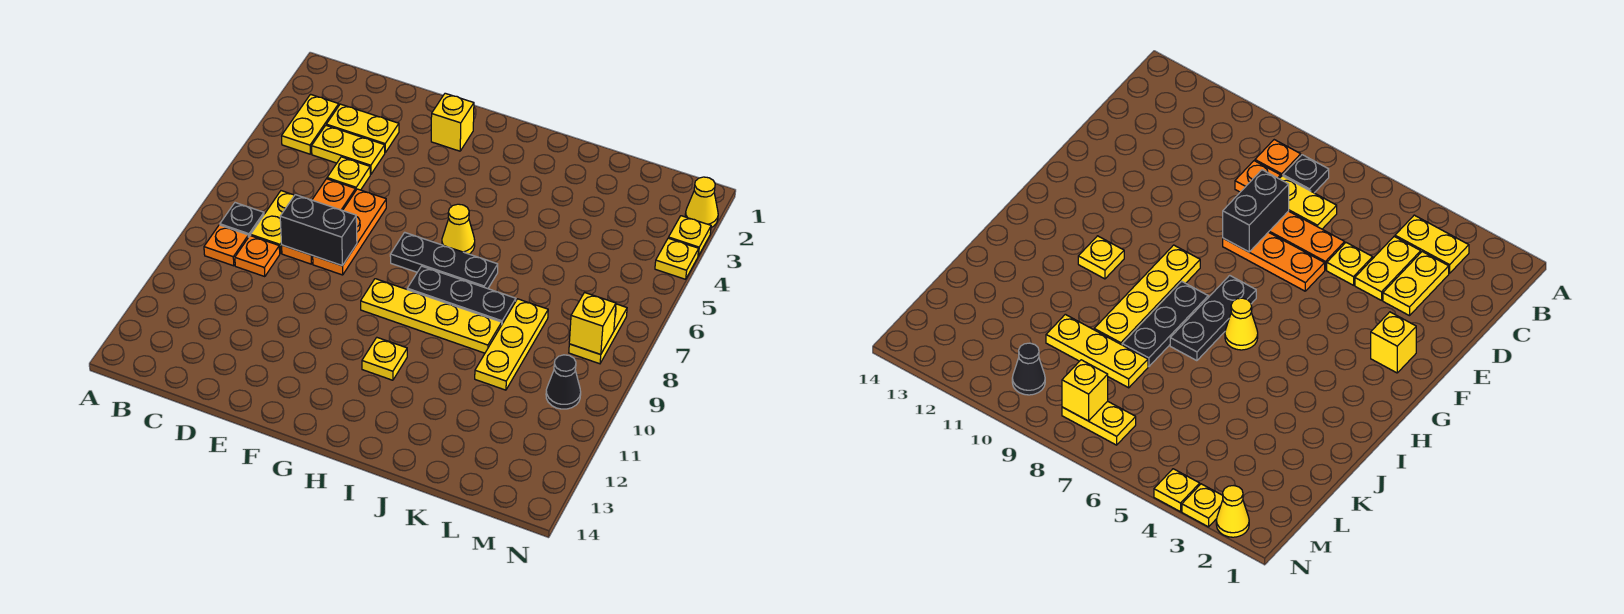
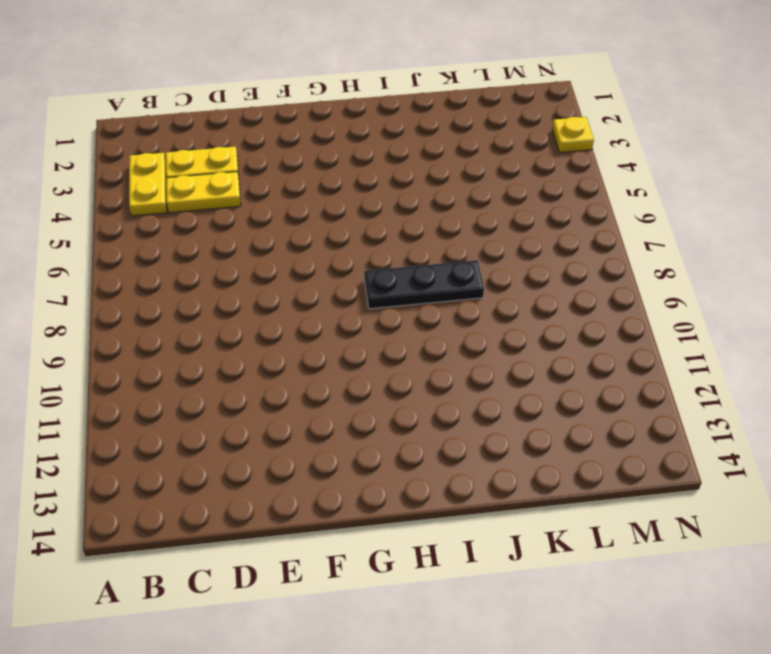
none -> black 1x1 plate [220,203,264,237]
none -> orange 1x1 plate [204,225,248,266]
none -> yellow 1x2 plate [251,191,294,253]

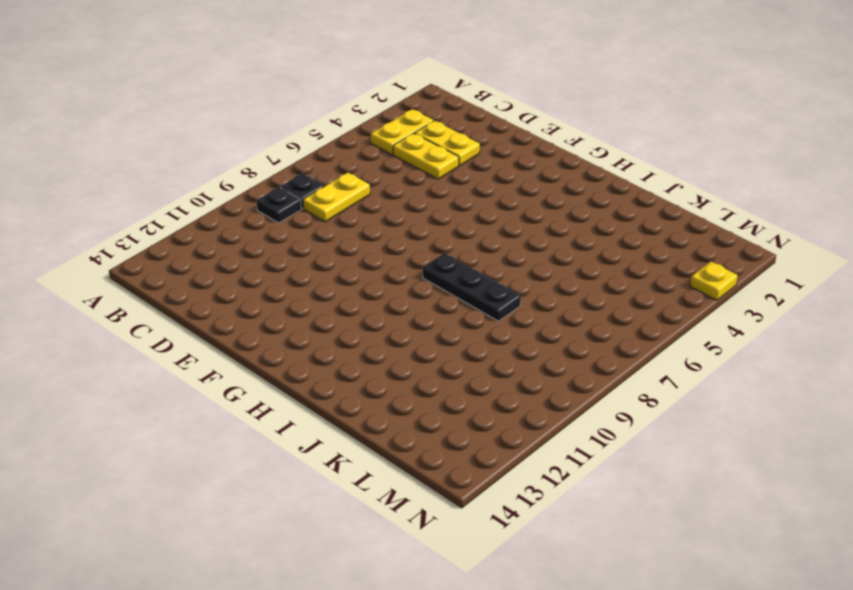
black 1x1 plate [257,187,301,223] -> orange 1x1 plate [204,225,248,266]
none -> orange 1x1 plate [235,236,280,277]
none -> yellow 1x1 plate [327,157,370,190]
none -> orange 1x3 plate [282,179,356,264]

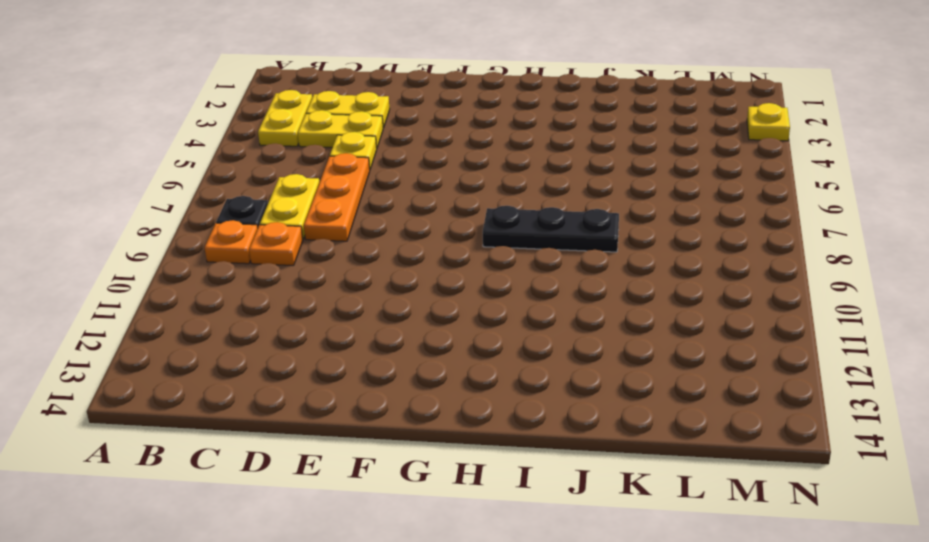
none -> orange 1x3 plate [313,189,386,275]
none -> yellow 1x1 brick [431,93,474,151]
none -> black 1x3 plate [390,232,498,289]

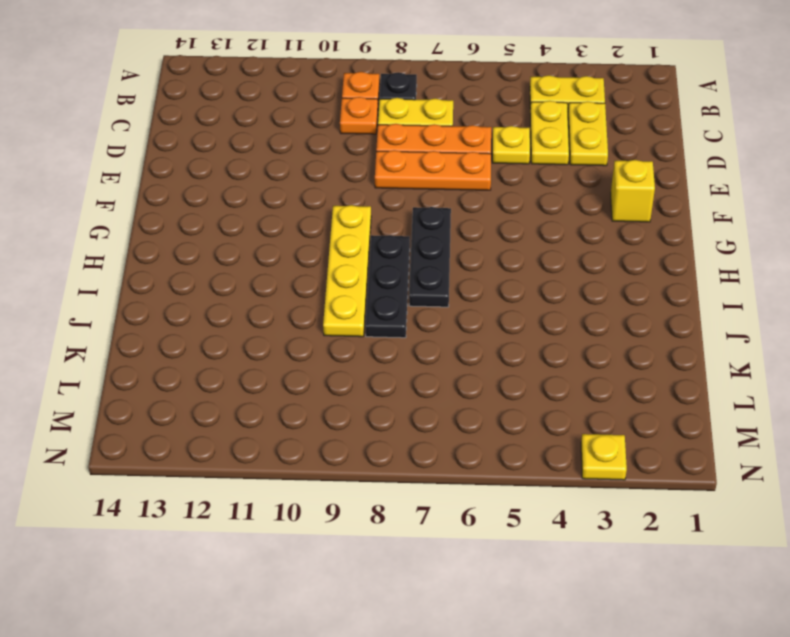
none -> yellow 1x1 cone [442,204,475,254]
none -> yellow 1x1 plate [362,338,407,380]
none -> yellow 1x3 plate [475,299,548,390]

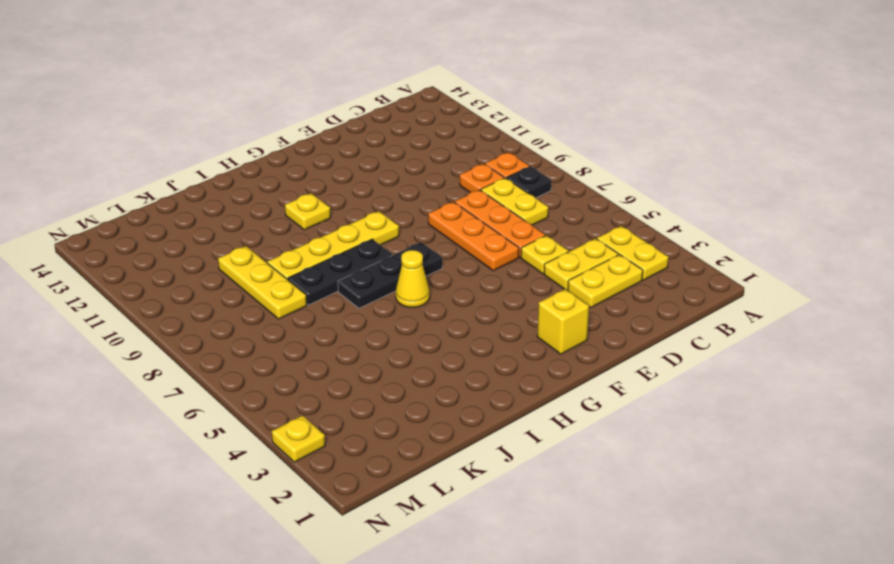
none -> yellow 1x2 plate [569,304,627,364]
none -> black 1x1 cone [546,355,581,409]
none -> yellow 1x1 cone [685,177,718,228]

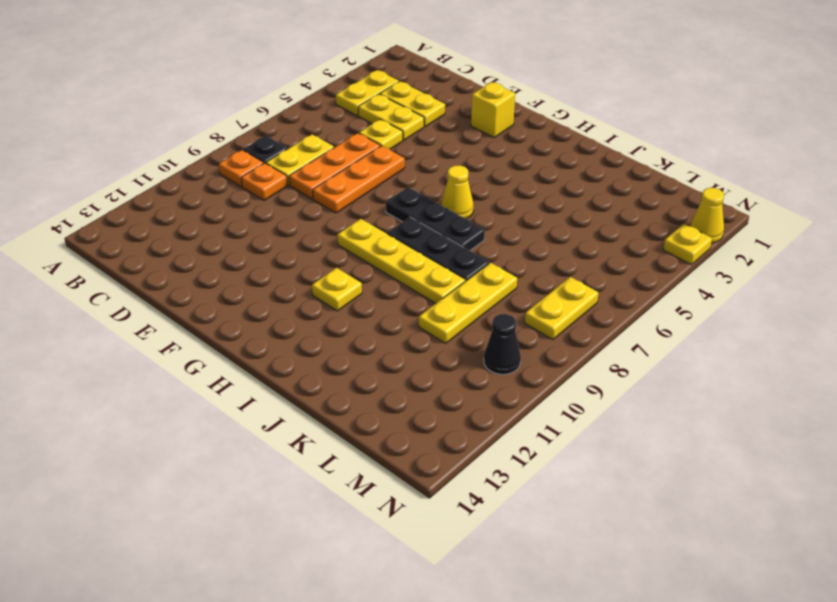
none -> yellow 1x1 plate [655,238,699,279]
none -> black 1x2 brick [280,195,357,266]
none -> yellow 1x1 brick [569,292,616,355]

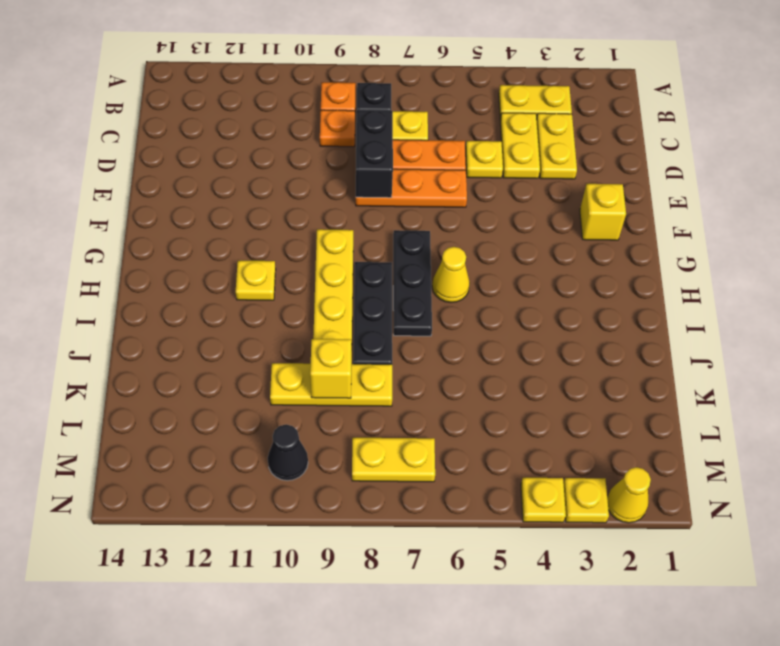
yellow 1x1 brick [310,339,352,398] -> yellow 1x1 brick moved to [569,292,616,355]

